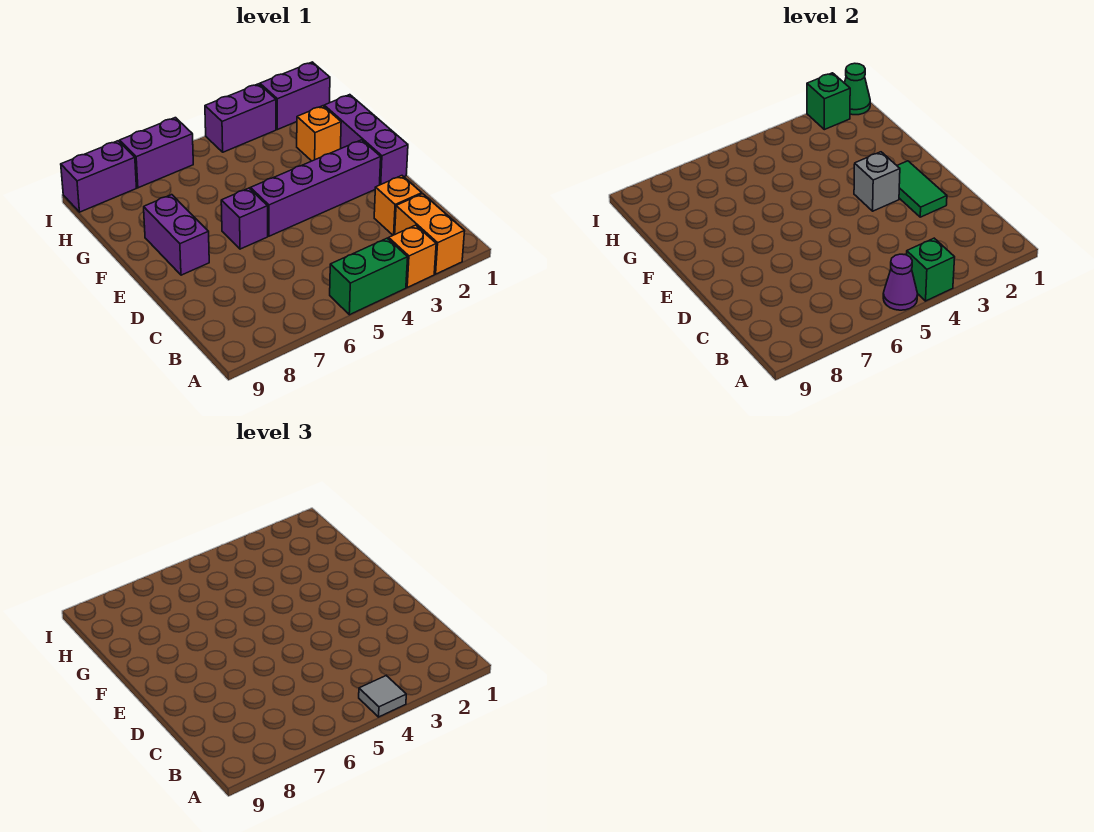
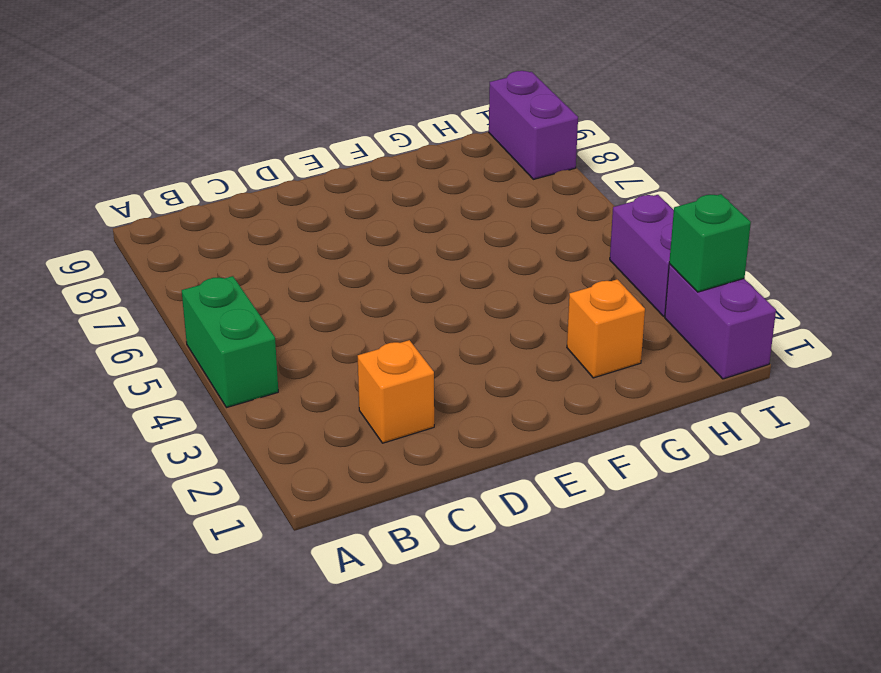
none -> orange 1x2 brick [395,194,465,274]
none -> orange 1x1 brick [389,225,436,287]
none -> purple 1x3 brick [324,95,408,185]

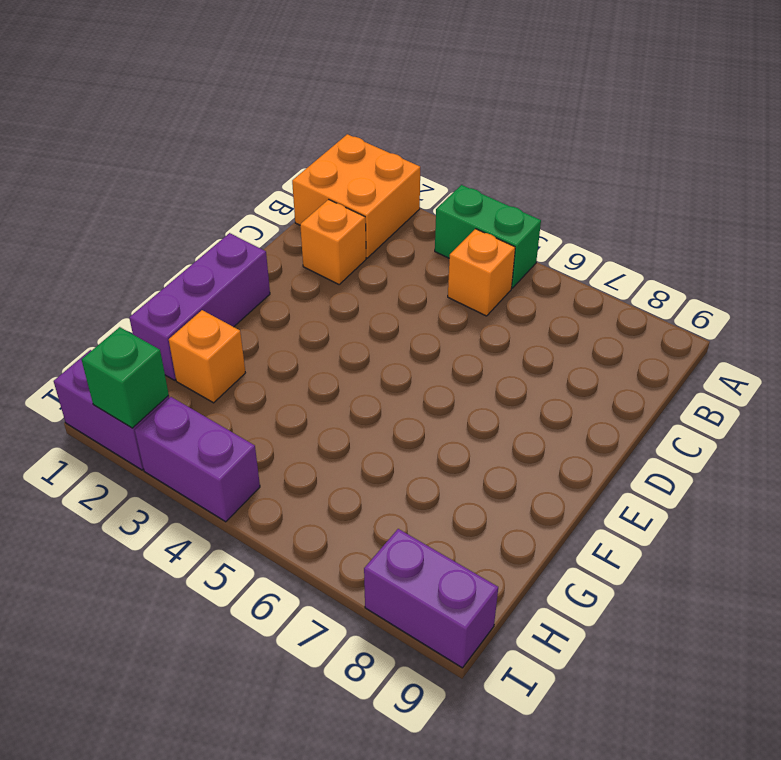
orange 2x2 brick [292,134,420,258] -> orange 1x2 brick [395,194,465,274]
orange 1x1 brick [448,229,515,316] -> orange 1x1 brick moved to [389,225,436,287]
none -> purple 1x4 brick [251,140,381,236]
none -> purple 1x1 brick [221,188,268,249]
none -> purple 1x2 brick [144,195,209,275]

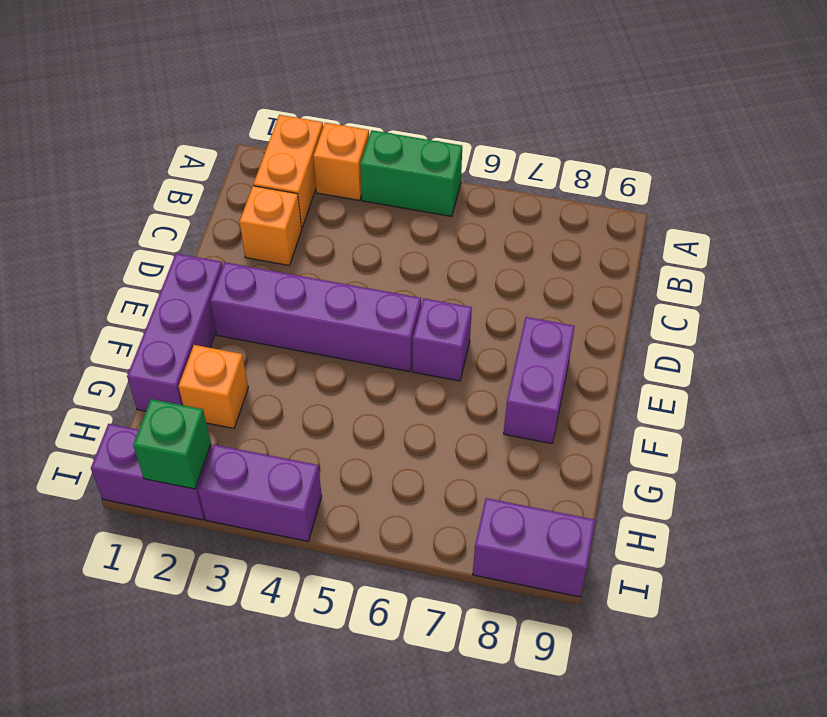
none -> purple 1x2 brick [120,118,193,188]
none -> green 1x1 brick [907,238,955,301]
none -> purple 1x1 cone [883,254,918,310]

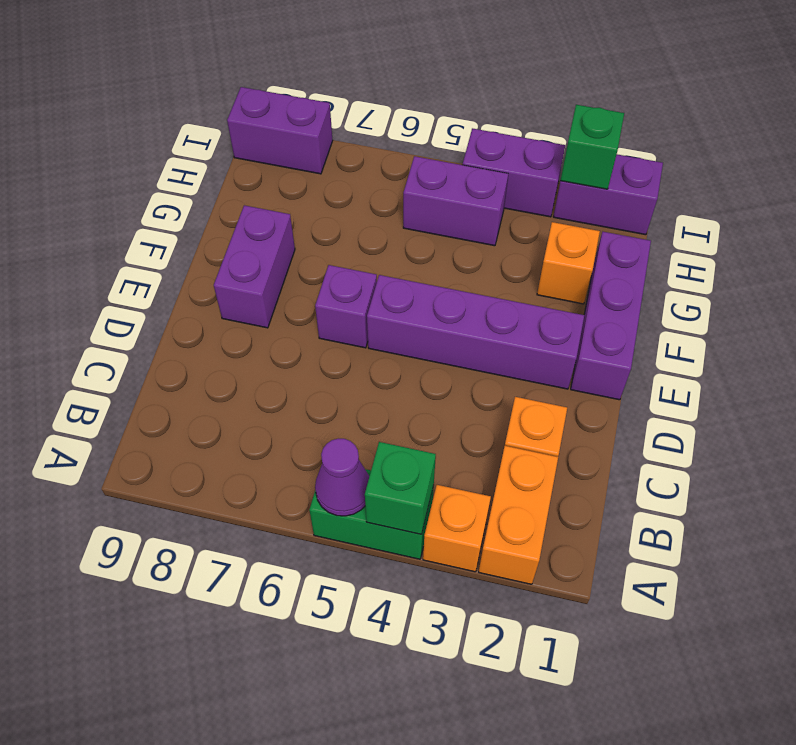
purple 1x2 brick [403,156,508,246] -> purple 1x2 brick moved to [120,118,193,188]
none -> green 1x2 tile [897,161,947,217]
none -> grey 1x1 brick [854,152,900,211]
none -> green 1x1 cone [845,63,870,115]

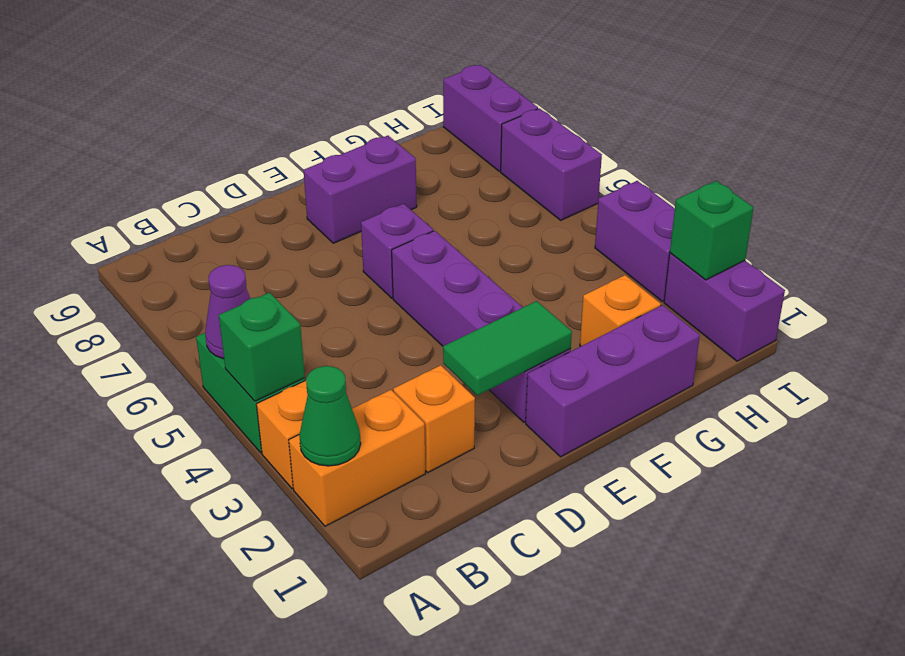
green 1x1 cone [299,366,361,466] -> green 1x1 cone moved to [845,63,870,115]
none -> grey 1x1 brick [854,152,900,211]
none -> grey 1x1 tile [359,676,406,717]

